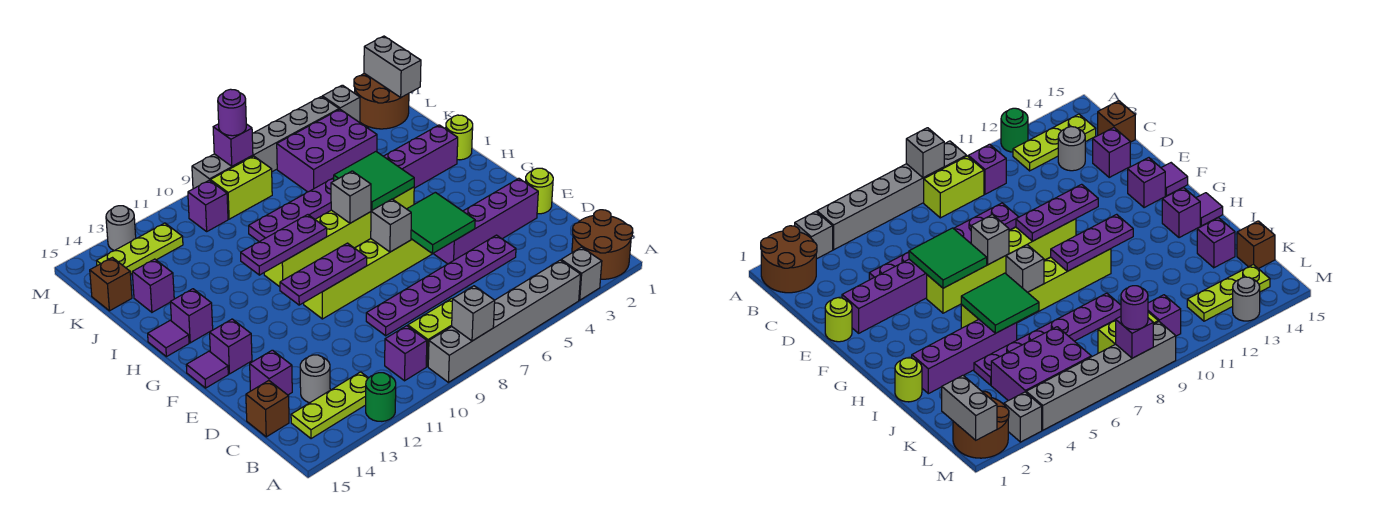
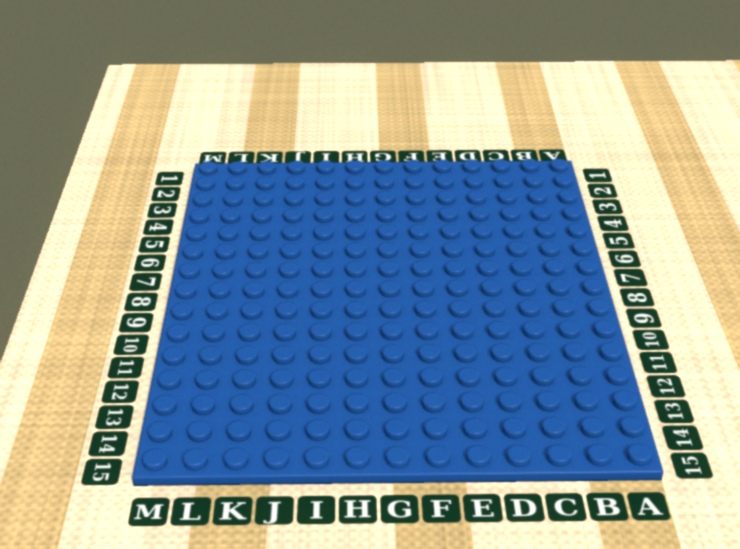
none -> brown 2x2 round brick [572,210,633,279]
none -> grey 1x1 brick [561,247,602,300]
none -> grey 1x6 brick [428,260,581,382]
none -> green 1x1 round brick [366,373,396,421]

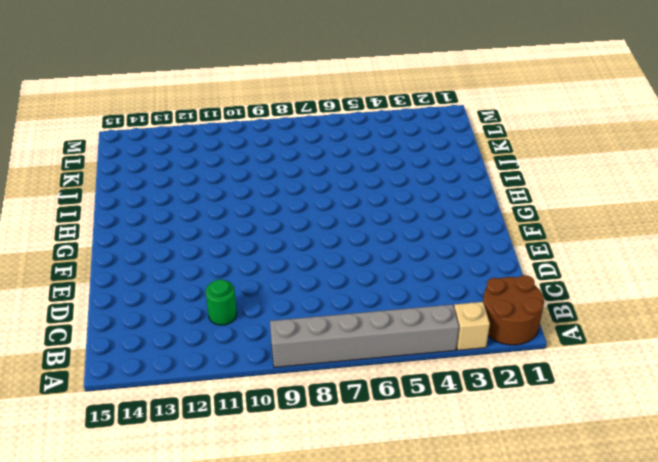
tan 1x1 brick [454,302,490,350] -> grey 1x1 brick [561,247,602,300]
green 1x1 round brick [206,279,237,325] -> green 1x1 round brick moved to [366,373,396,421]
none -> lime 1x2 brick [408,299,453,367]
none -> purple 1x1 brick [385,326,427,381]
none -> lime 1x3 plate [291,372,368,439]
none -> grey 1x1 round brick [300,355,330,403]

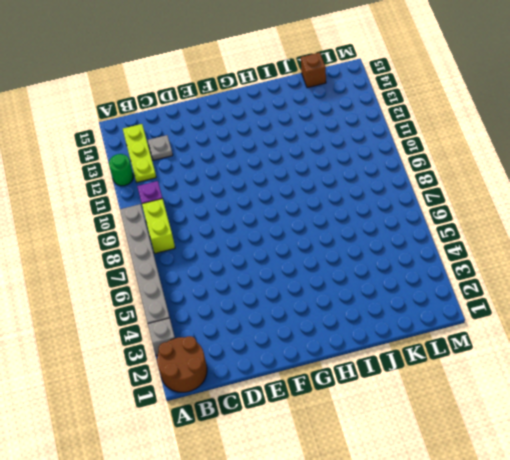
grey 1x1 plate [148,135,173,160] -> grey 1x1 round brick [300,355,330,403]
none -> brown 1x1 brick [246,381,289,437]
none -> purple 1x6 plate [366,235,516,336]
none -> purple 1x1 brick [250,350,292,395]
none -> lime 1x1 round brick [525,168,553,214]

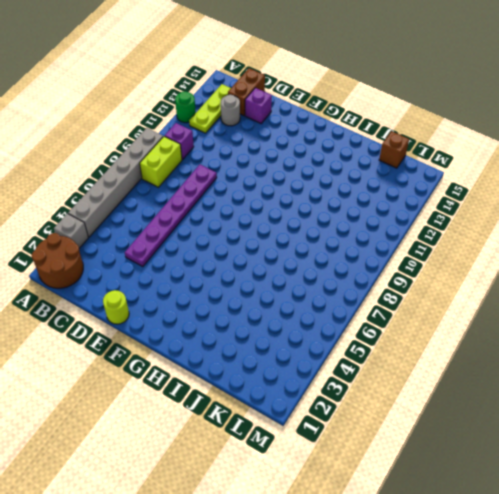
brown 1x2 brick [228,68,265,116] -> brown 1x1 brick [246,381,289,437]
none -> purple 1x4 brick [434,178,538,264]
none -> lime 1x6 brick [304,239,432,319]
none -> purple 1x1 brick [210,319,252,374]
none -> purple 1x1 tile [186,351,228,388]

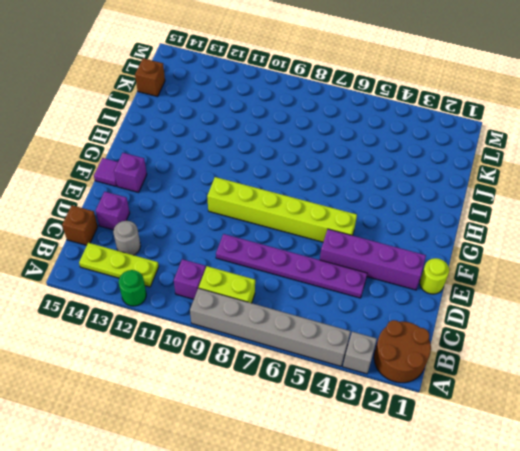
none -> lime 1x6 brick [264,187,414,287]
none -> purple 1x1 brick [170,289,213,343]
none -> purple 1x1 tile [148,320,189,357]
none -> lime 1x1 round brick [446,115,473,160]

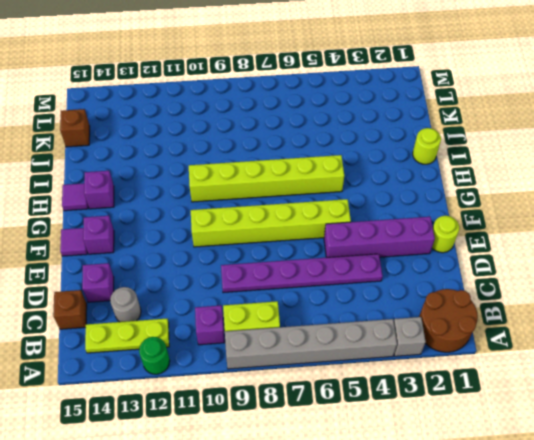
none -> purple 1x4 brick [384,125,458,188]
none -> purple 1x6 plate [249,178,334,242]
none -> purple 1x1 brick [132,259,174,312]
none -> purple 2x3 brick [277,109,377,192]

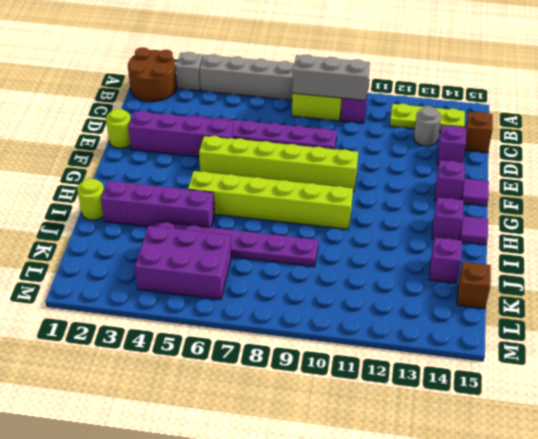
grey 1x3 brick [292,54,370,100] -> none
none -> green 1x1 round brick [366,373,396,421]
none -> brown 2x2 round brick [354,73,409,129]
none -> lime 1x2 brick [210,156,272,219]
none -> purple 1x1 brick [188,180,228,231]

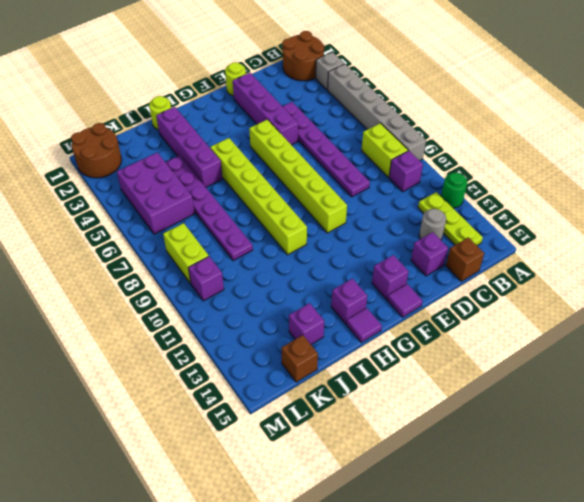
none -> lime 1x3 plate [97,223,183,274]
none -> grey 1x1 brick [322,85,360,123]
none -> grey 1x6 brick [192,97,339,189]
none -> grey 1x1 round brick [106,206,136,251]

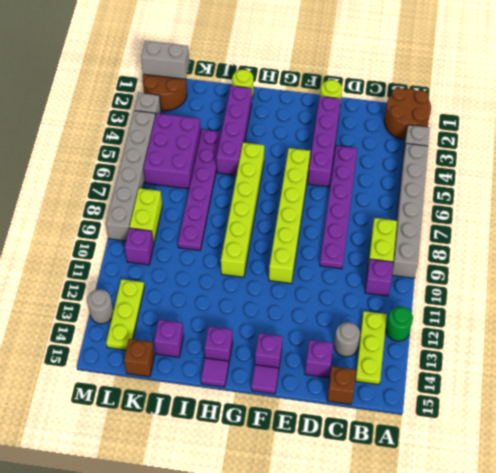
none -> grey 1x1 brick [452,286,495,341]
none -> green 2x2 tile [407,192,475,254]
none -> grey 1x1 brick [371,199,411,252]
none -> purple 1x3 plate [280,243,367,305]

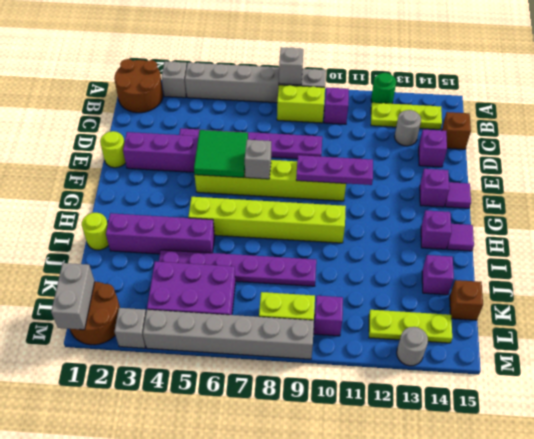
none -> green 2x2 tile [334,152,414,211]
none -> grey 1x1 brick [331,171,371,223]
none -> purple 1x3 plate [241,215,327,275]
none -> purple 1x1 brick [213,124,253,166]

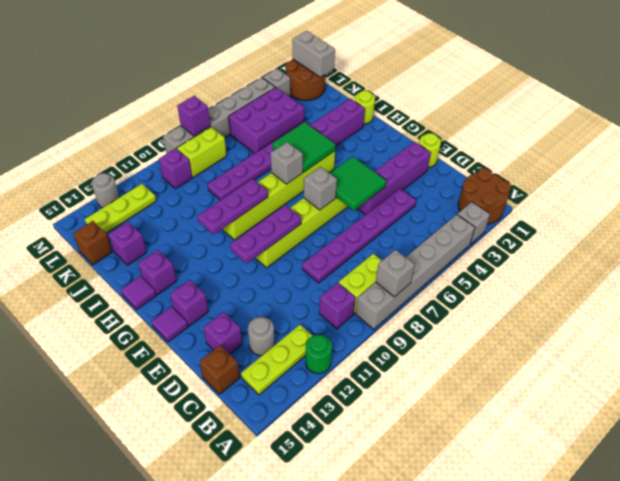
none -> purple 1x1 round brick [218,89,246,136]

